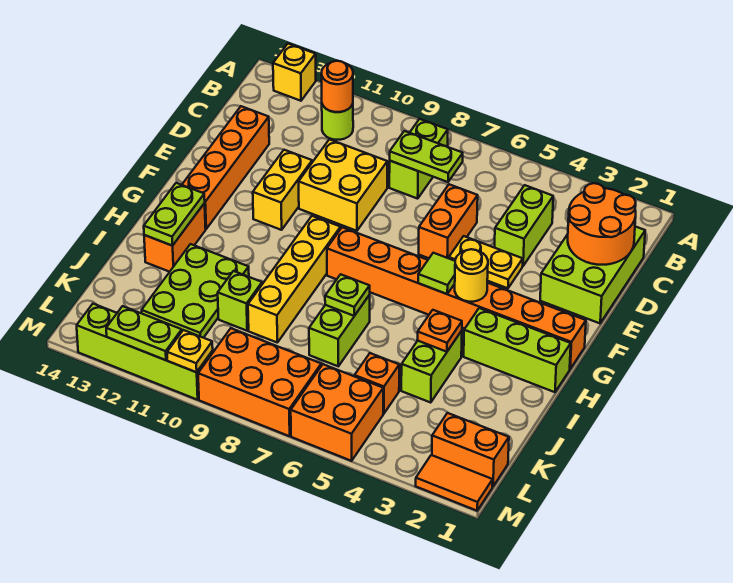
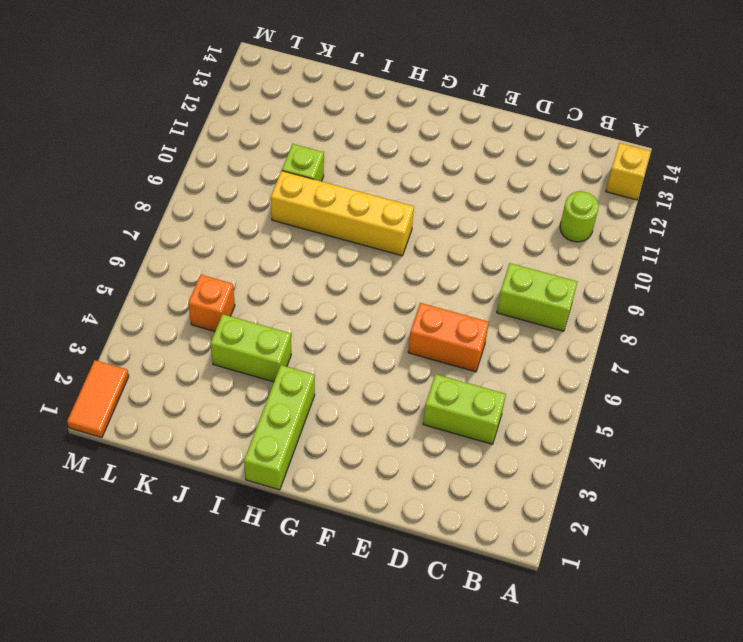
none -> lime 2x3 brick [540,227,645,323]
none -> yellow 2x2 brick [299,139,387,231]
none -> orange 1x4 brick [182,106,269,229]
none -> yellow 1x2 plate [449,236,523,288]

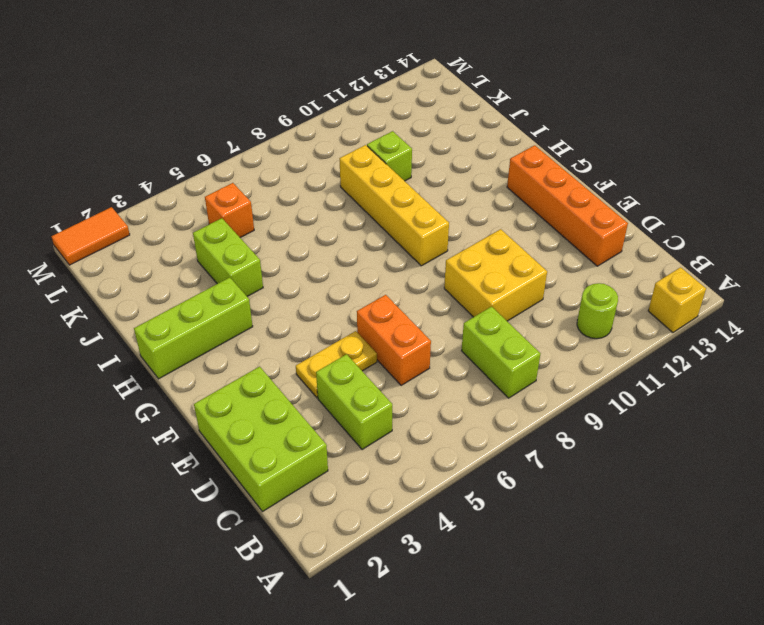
none -> yellow 1x2 brick [253,150,312,230]
none -> orange 1x8 brick [327,227,586,369]
none -> orange 1x2 brick [144,203,206,272]
none -> lime 1x2 brick [309,295,370,366]

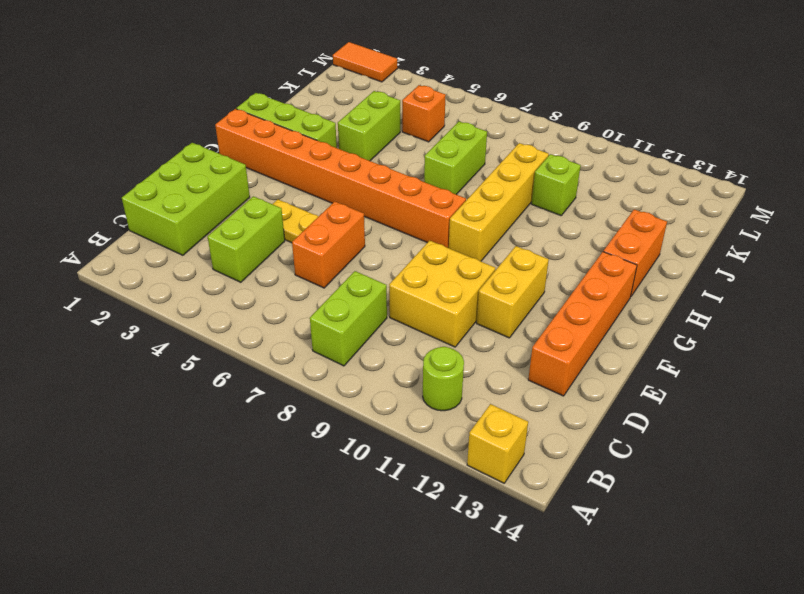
none -> lime 2x3 plate [142,244,249,338]
none -> orange 1x2 brick [432,413,509,487]
none -> orange 2x2 brick [291,364,383,461]
none -> orange 2x3 brick [198,328,321,436]

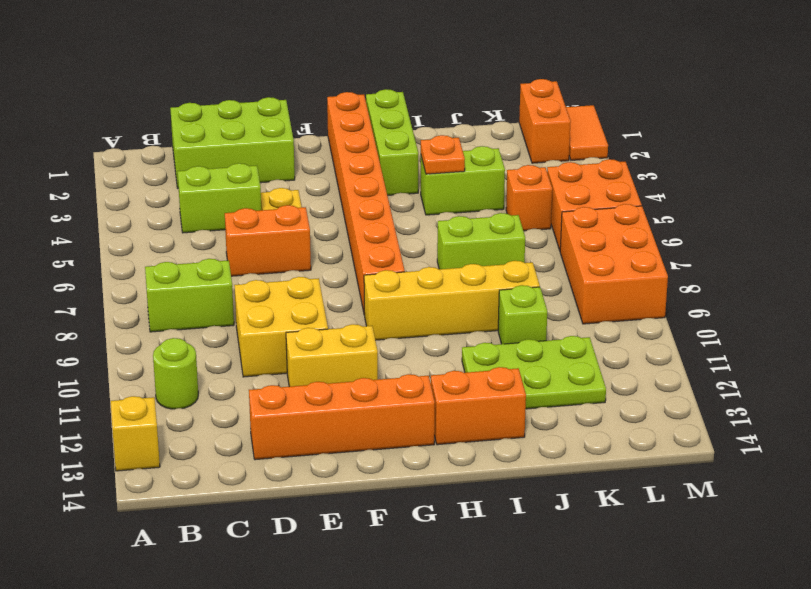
none -> lime 1x4 brick [77,304,213,400]
none -> orange 1x1 round brick [321,61,353,112]
none -> orange 2x2 round brick [568,183,636,265]
none -> lime 1x2 plate [390,131,463,182]

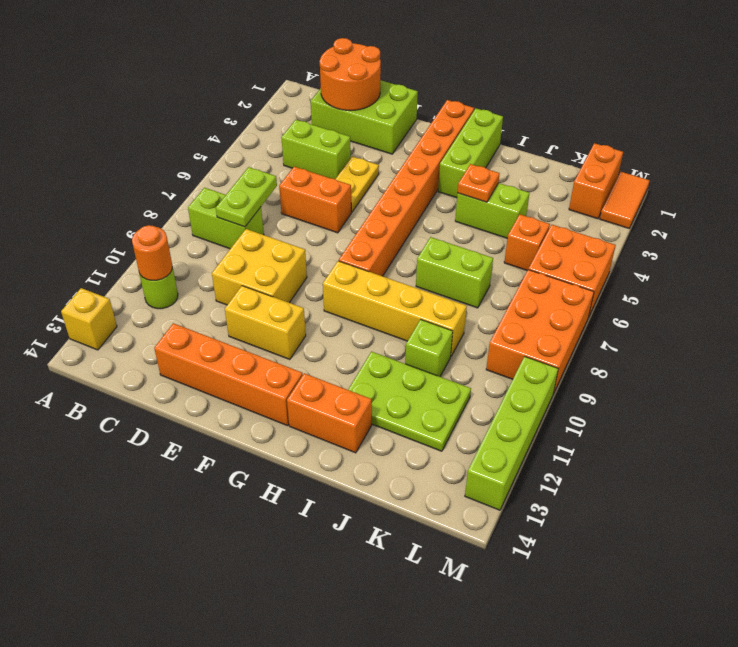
none -> yellow 1x1 round brick [455,249,488,302]
none -> lime 1x1 tile [418,253,455,294]
none -> lime 1x2 plate [144,183,205,246]
none -> lime 1x1 plate [325,274,370,316]

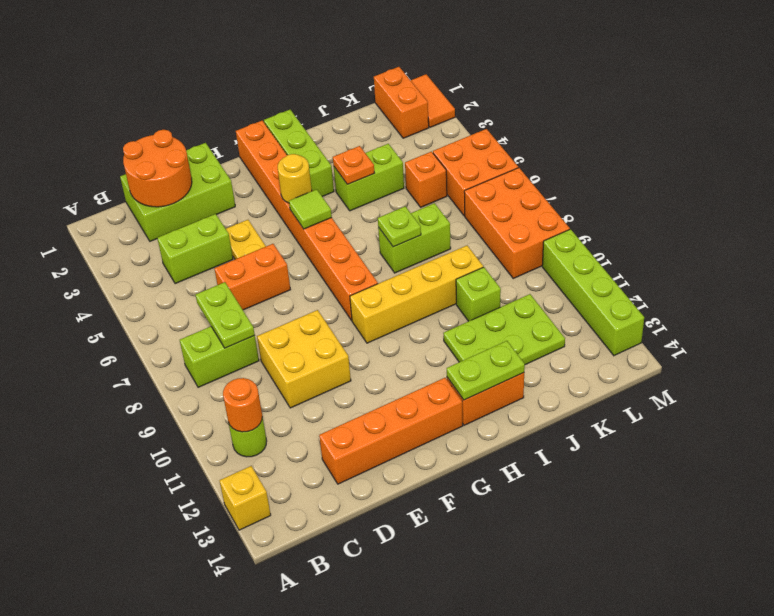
none -> yellow 1x2 brick [253,150,312,230]
none -> yellow 1x1 plate [167,330,213,372]
none -> lime 1x2 plate [106,306,182,360]

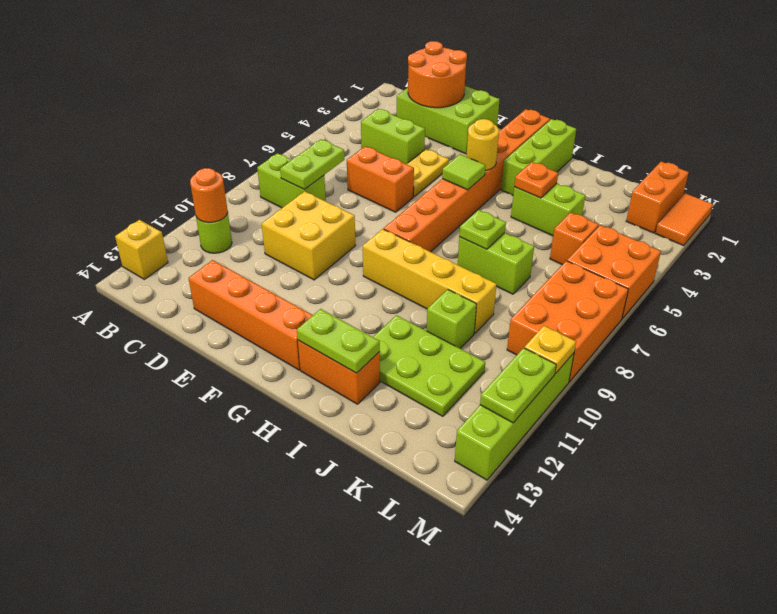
none -> yellow 1x2 brick [253,150,312,230]

